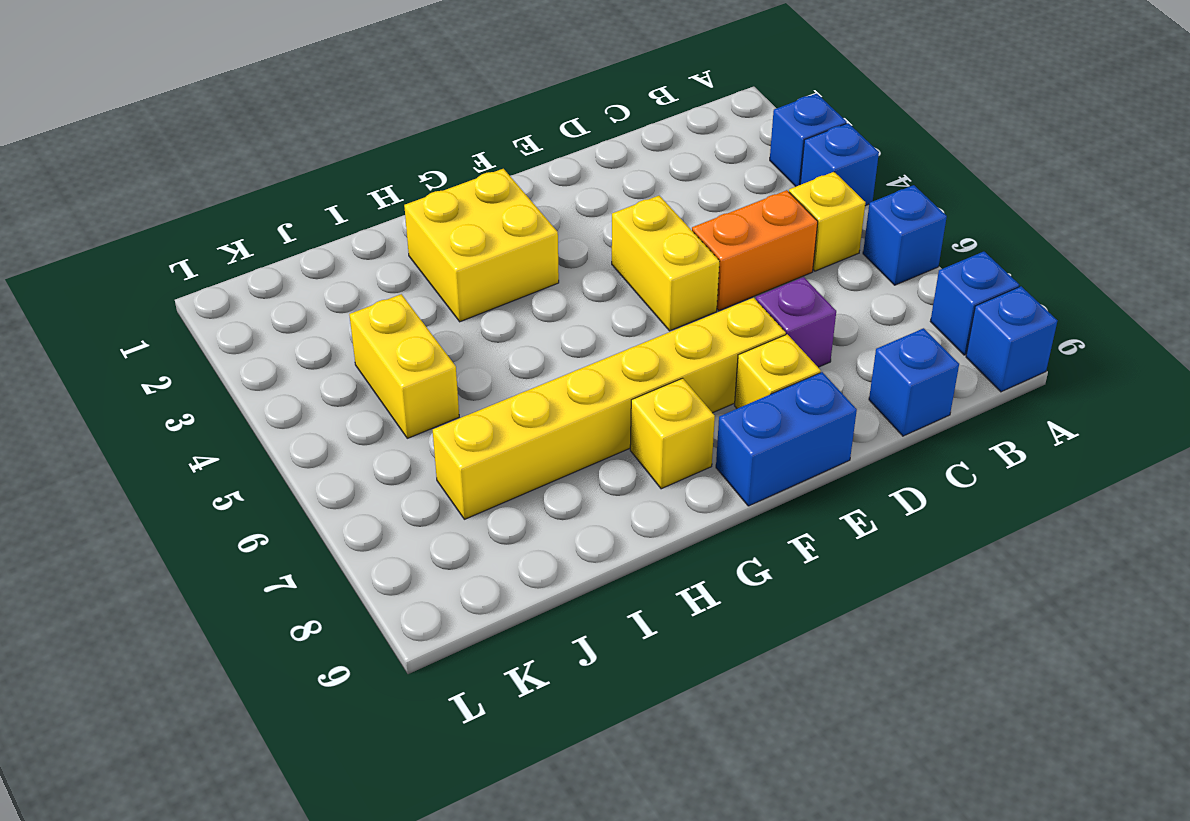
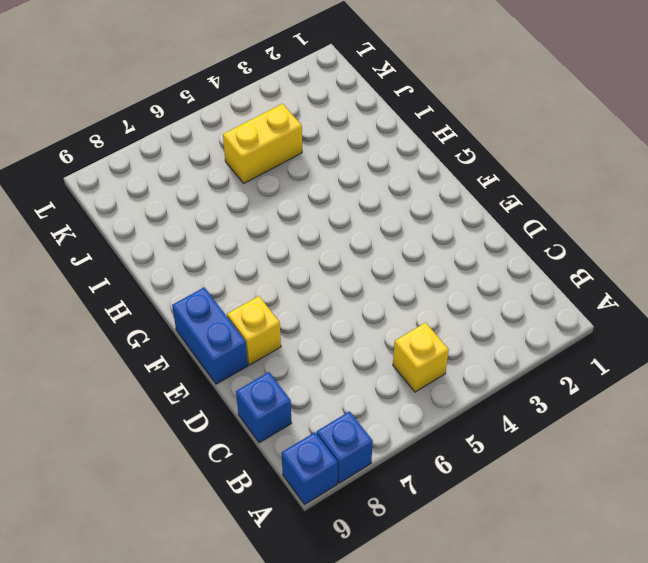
none -> blue 1x1 brick [770,94,847,186]
none -> blue 1x1 brick [800,123,879,206]
none -> blue 1x1 brick [863,185,947,285]

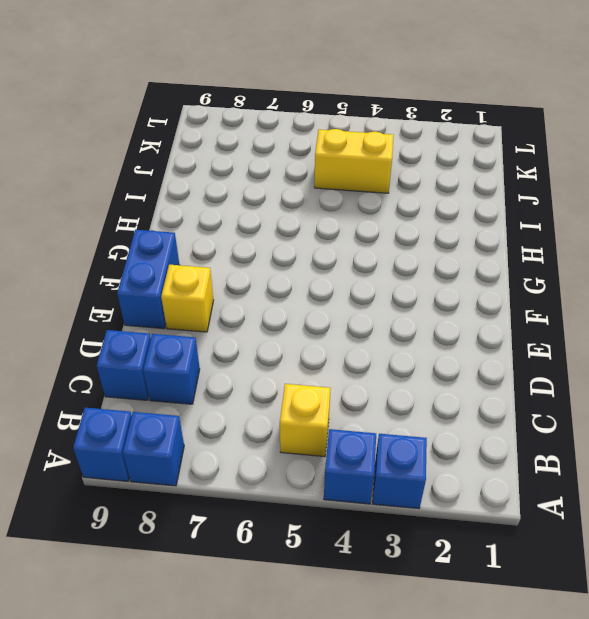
blue 1x1 brick [143,334,200,404] -> blue 1x1 brick moved to [863,185,947,285]
none -> orange 1x2 brick [692,190,818,311]
none -> purple 1x1 brick [756,277,836,367]
none -> yellow 1x2 brick [612,196,720,331]

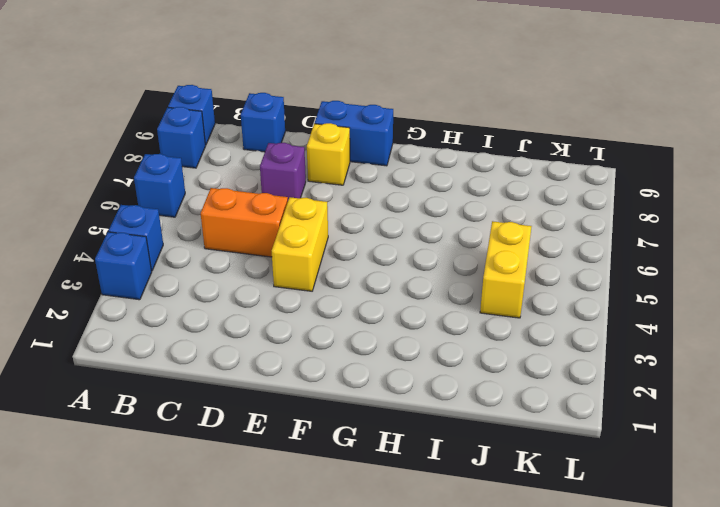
none -> yellow 1x1 brick [789,172,865,271]
none -> yellow 1x6 brick [433,298,786,519]
none -> yellow 2x2 brick [404,169,559,322]

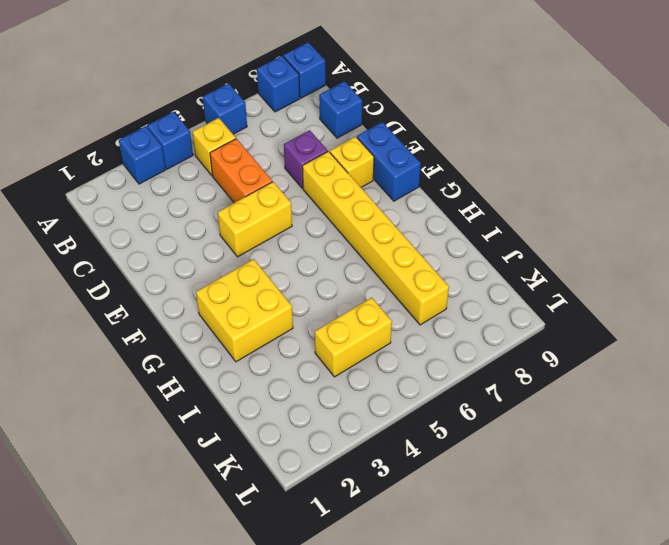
none -> yellow 1x1 brick [630,378,715,489]

